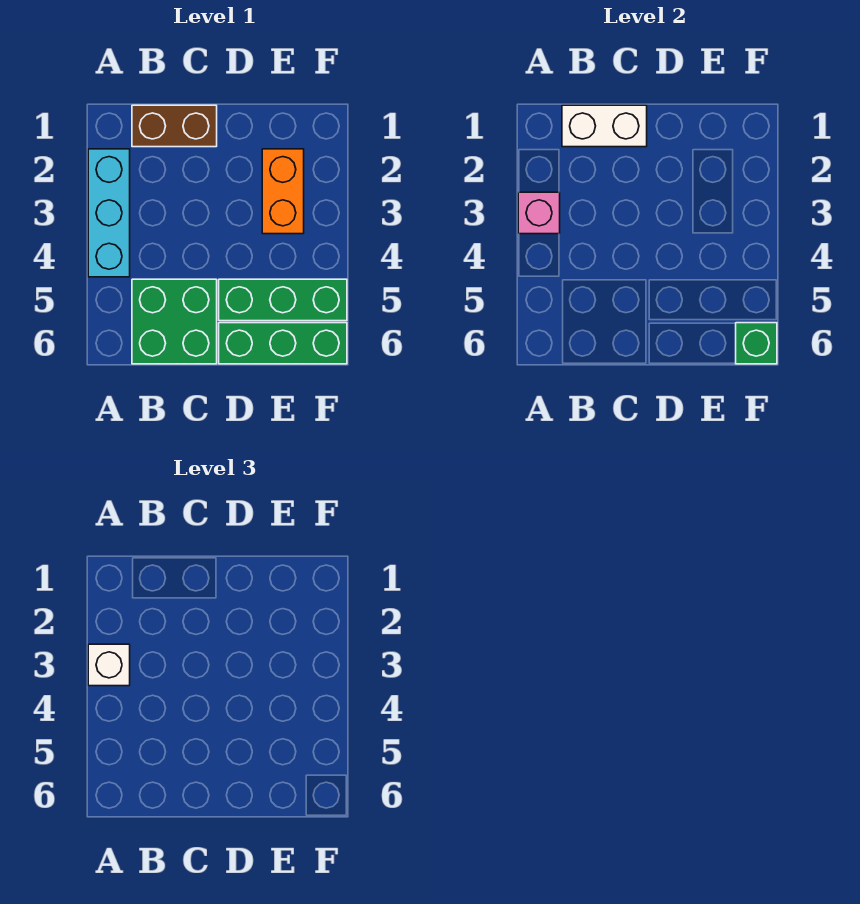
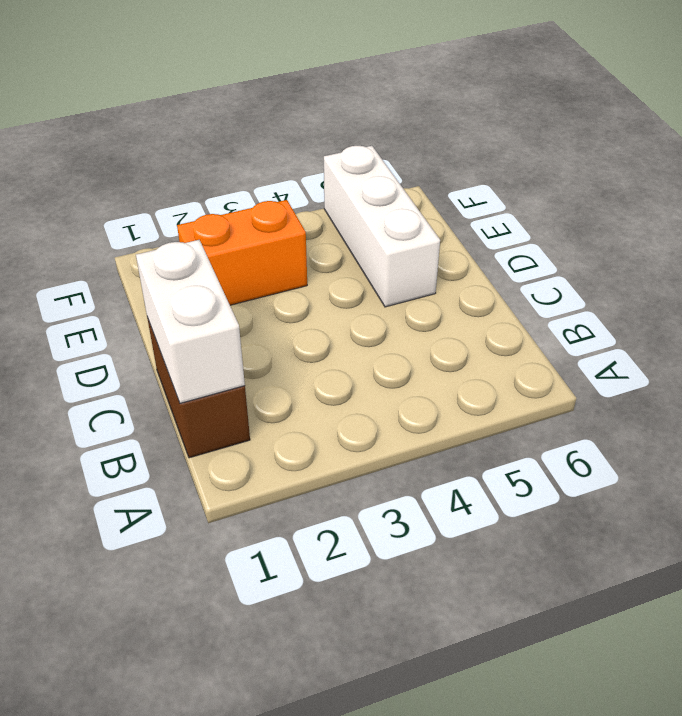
white 1x3 brick [324,146,440,307] -> green 1x3 brick [219,279,347,321]
none -> cyan 1x3 brick [88,149,130,277]
none -> green 2x2 brick [132,279,217,364]

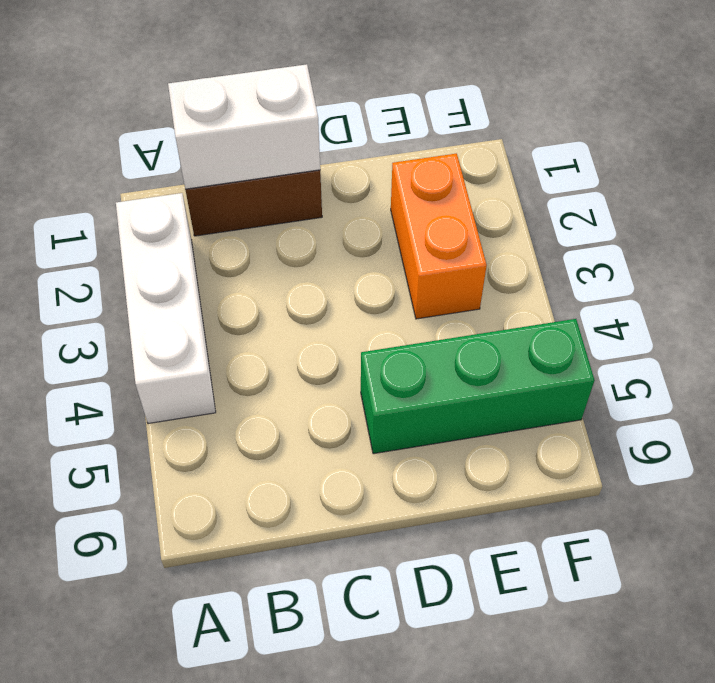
white 1x3 brick [116,193,216,424] -> cyan 1x3 brick [88,149,130,277]
none -> green 2x2 brick [132,279,217,364]
none -> green 1x3 brick [219,323,347,364]

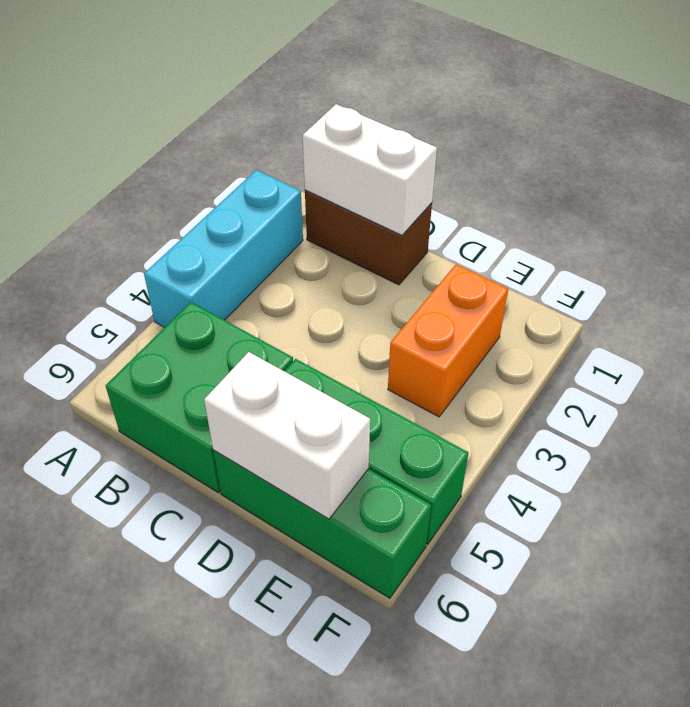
white 1x2 brick [204,352,370,519] -> none
none -> pink 1x1 brick [518,192,560,234]
none -> green 1x1 brick [736,323,777,364]

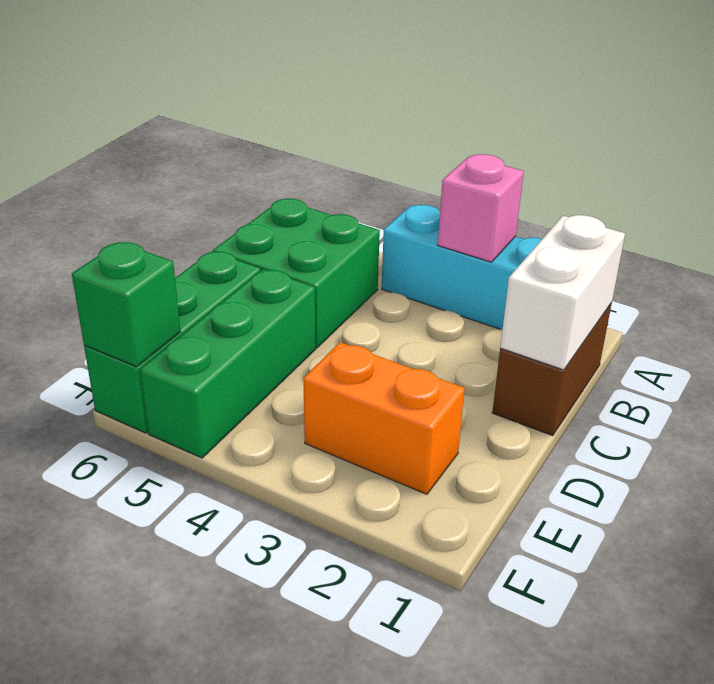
none -> white 1x1 brick [88,644,130,686]

